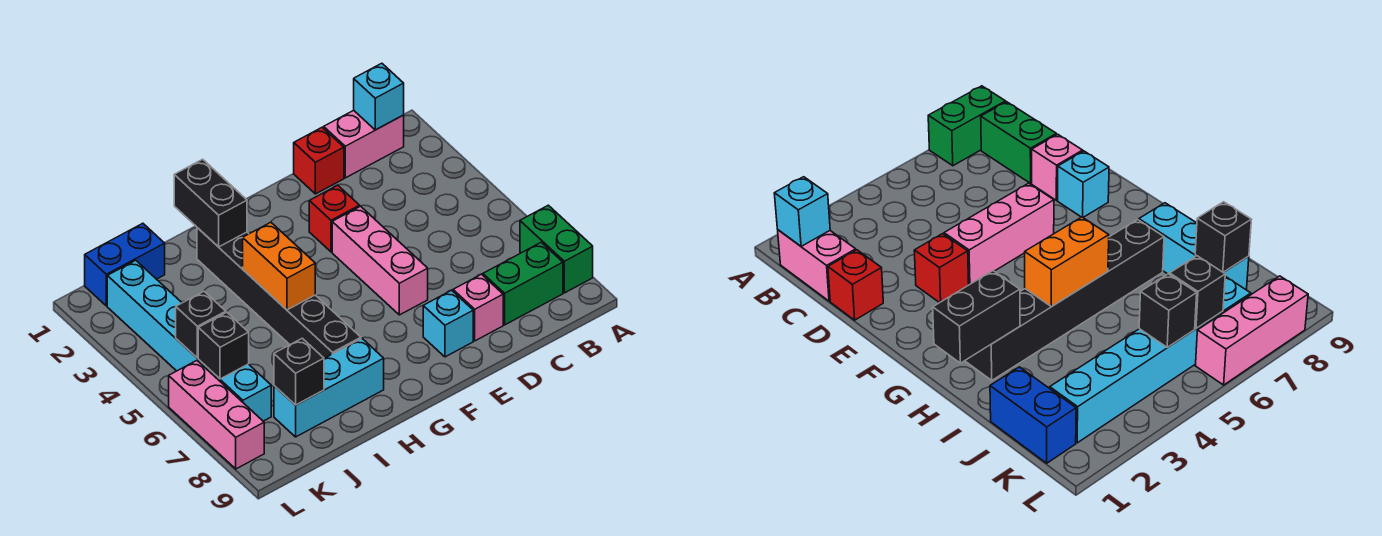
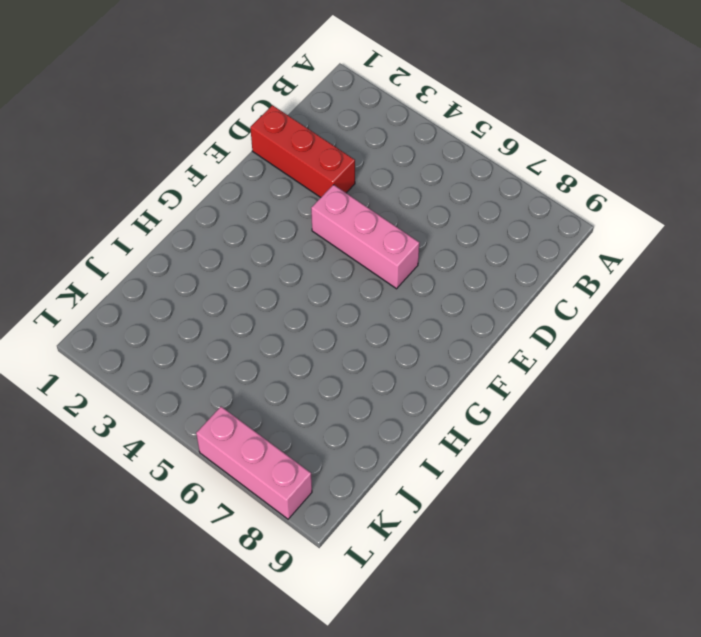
red 1x3 brick [250,105,355,197] -> red 1x1 brick [294,127,344,194]
none -> green 1x2 brick [520,205,593,293]
none -> pink 1x2 brick [324,110,404,178]
none -> green 1x2 brick [483,242,563,325]

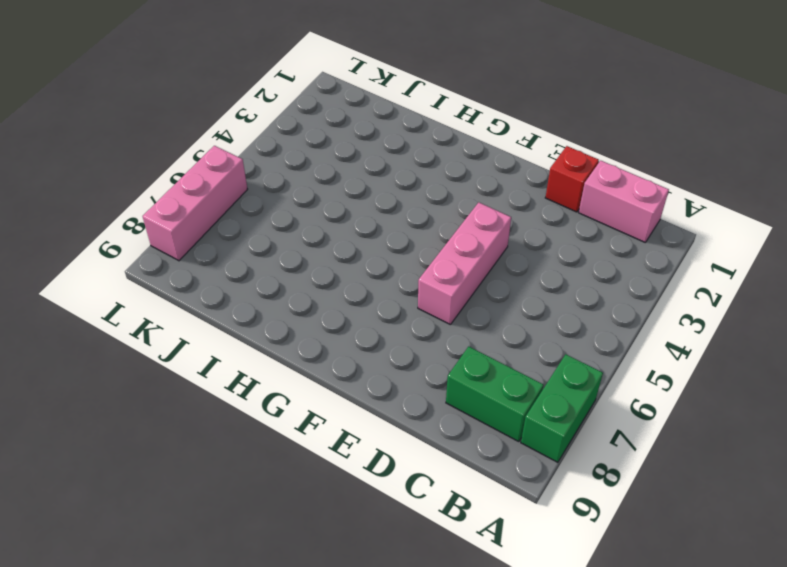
none -> pink 1x1 brick [453,274,503,341]
none -> red 1x1 brick [309,185,360,252]
none -> cyan 1x1 brick [423,290,473,357]

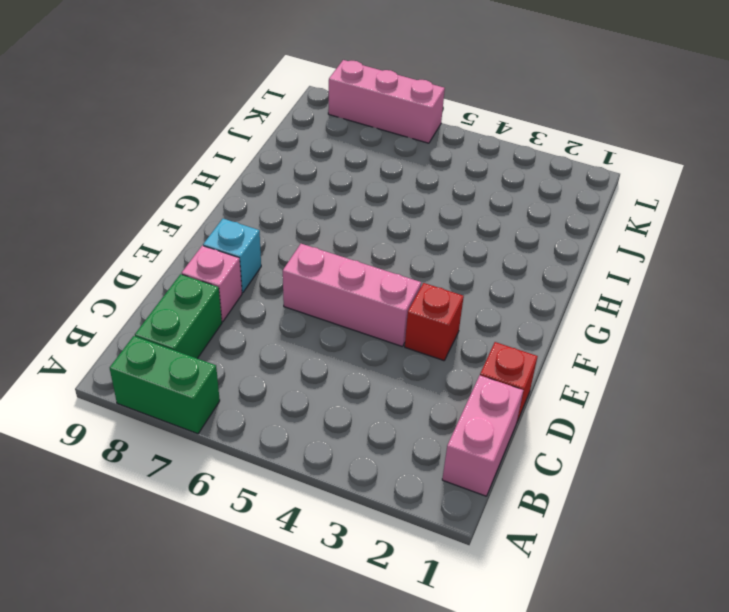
none -> black 1x6 brick [197,228,361,358]
none -> cyan 1x3 brick [274,338,384,437]
none -> blue 1x2 brick [85,223,165,306]

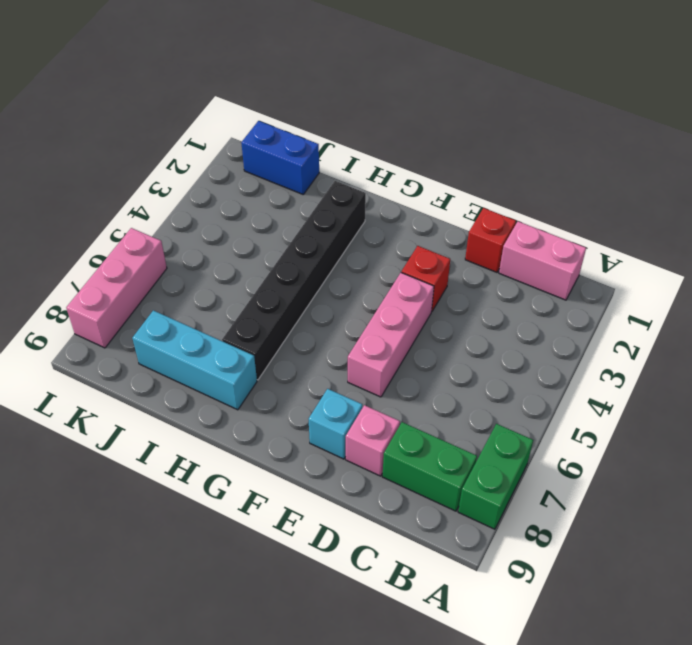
none -> cyan 1x6 brick [107,260,271,421]
none -> cyan 1x1 brick [354,63,404,130]
none -> black 1x2 brick [174,159,247,247]

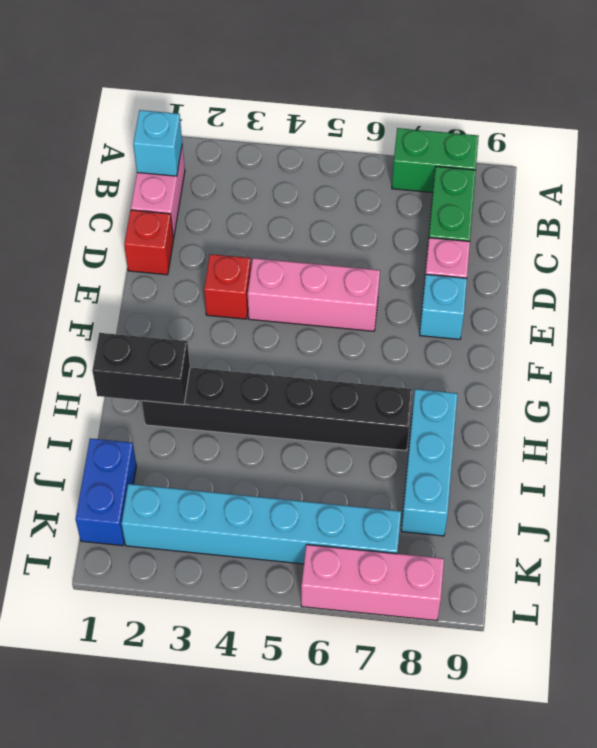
none -> orange 1x2 brick [243,222,315,310]
none -> black 1x1 brick [274,338,324,405]
none -> black 1x1 brick [176,292,226,358]

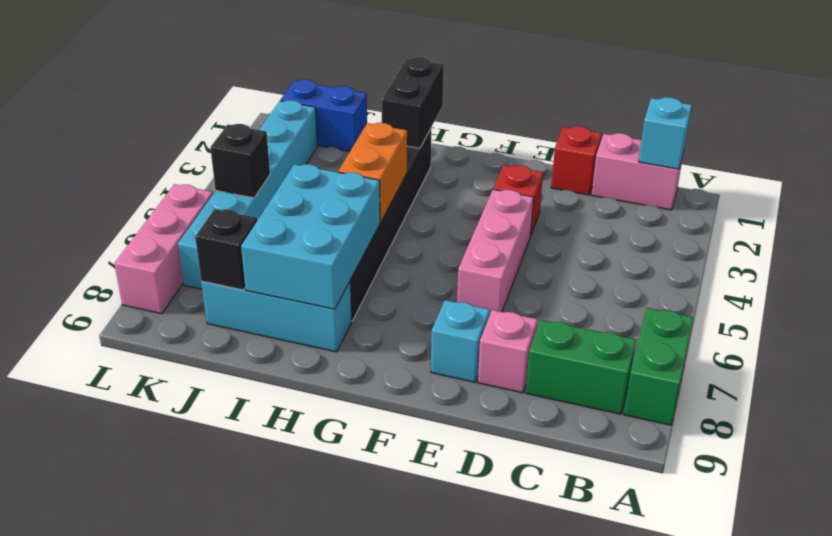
cyan 2x3 brick [241,164,380,309] -> none
none -> black 1x1 brick [198,312,249,379]

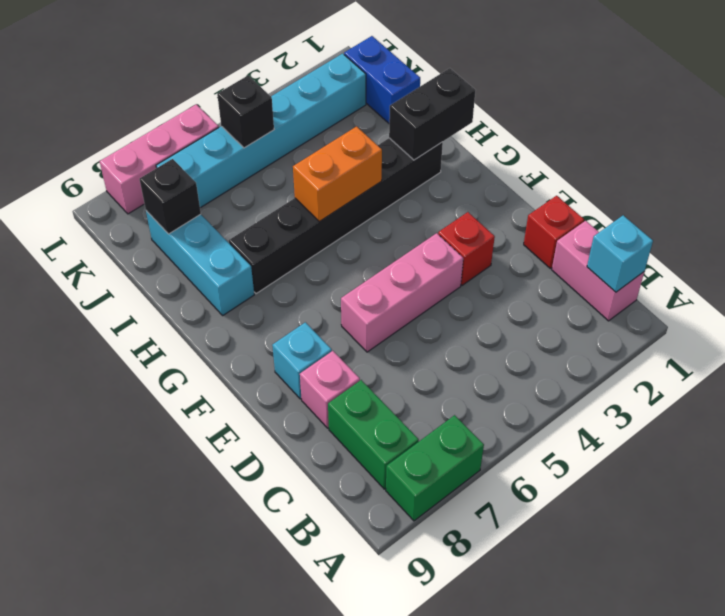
none -> black 1x1 brick [198,312,249,379]

